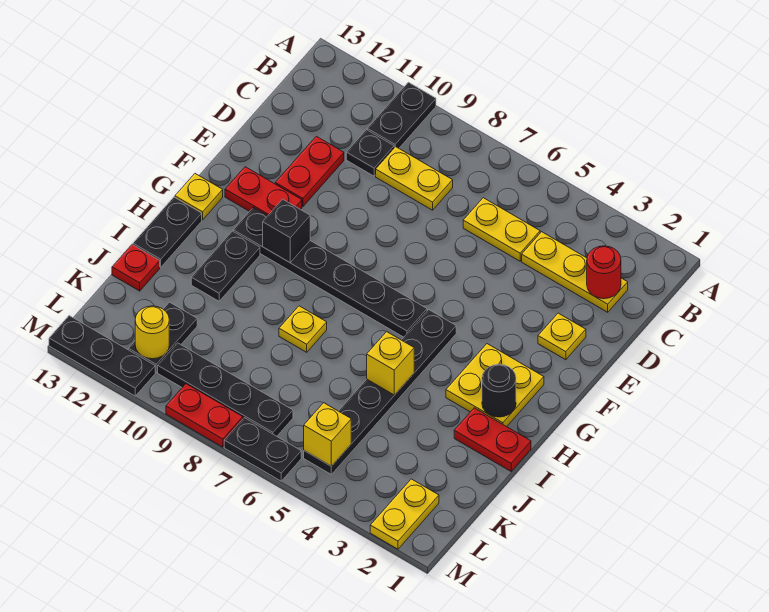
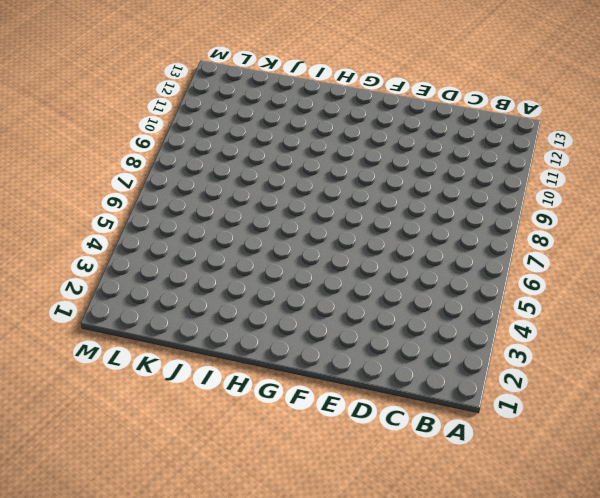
none -> black 1x2 plate [367,82,436,148]
none -> yellow 1x3 plate [522,232,628,312]
none -> yellow 1x2 plate [463,198,540,261]

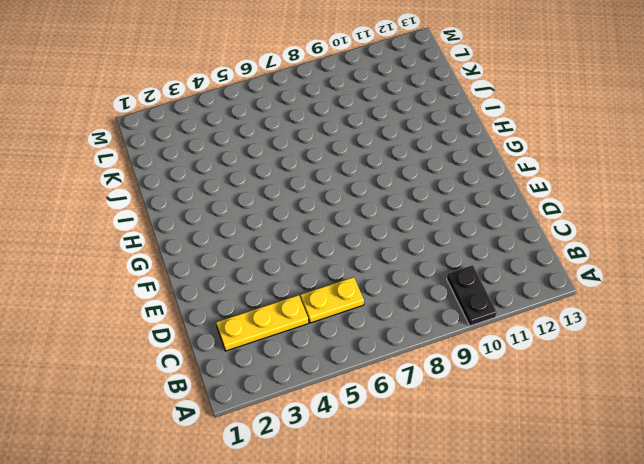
none -> yellow 1x2 plate [376,147,453,210]
none -> black 1x1 plate [346,130,394,176]
none -> red 1x2 plate [275,136,344,206]

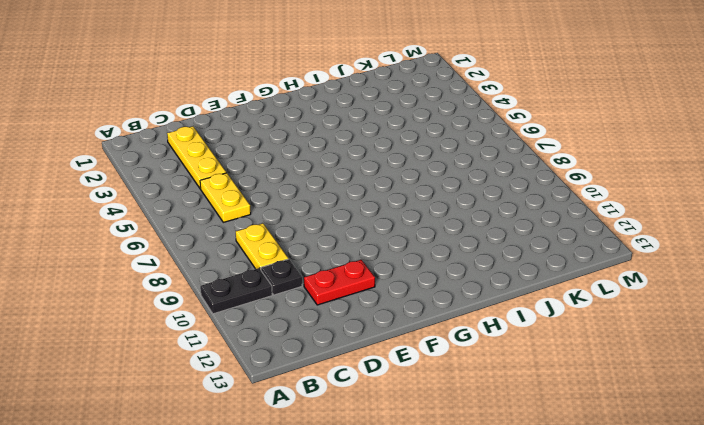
none -> yellow 1x1 plate [538,313,586,360]
none -> red 1x2 plate [225,167,302,216]
none -> yellow 2x2 plate [446,344,544,427]

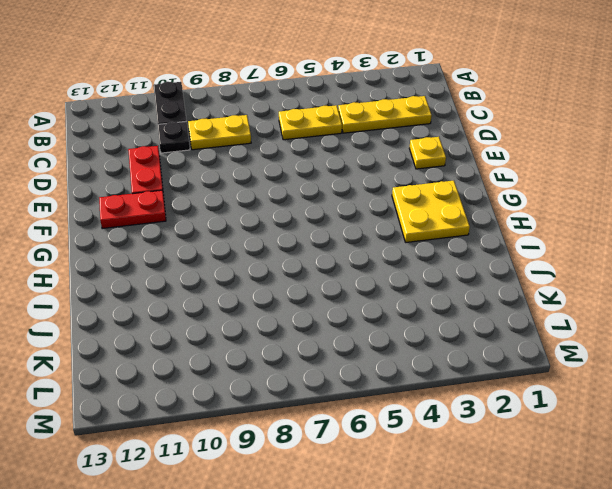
none -> black 1x6 plate [304,310,456,474]
none -> black 1x6 plate [233,207,427,337]
none -> yellow 1x1 plate [175,174,223,220]

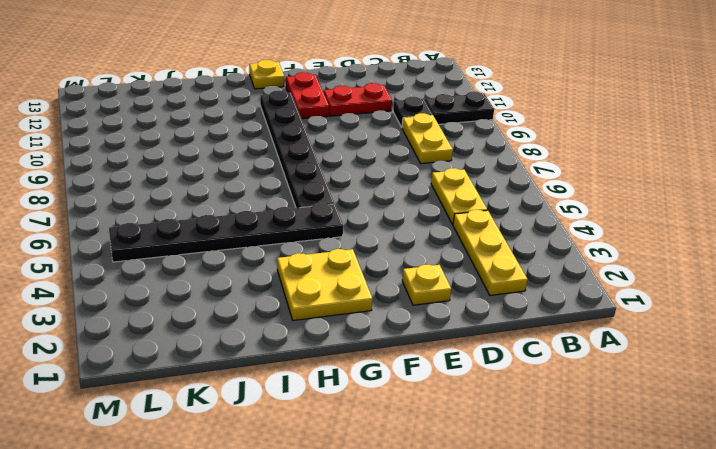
none -> black 1x2 plate [191,231,260,301]
none -> black 1x2 plate [133,197,202,267]
none -> red 1x2 plate [454,408,531,471]

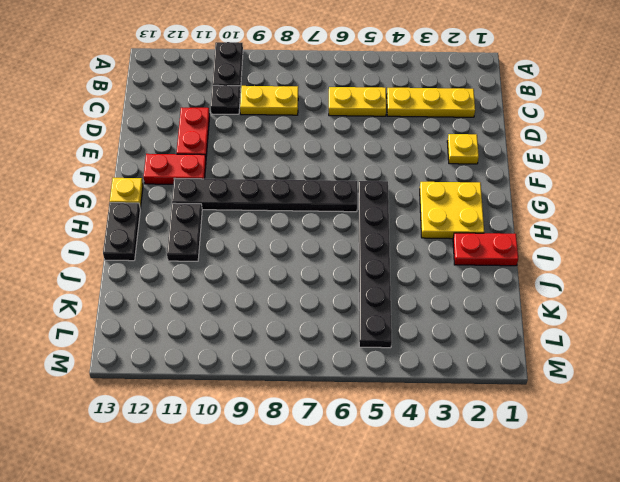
none -> yellow 1x1 plate [279,306,327,352]
none -> red 1x1 plate [112,245,160,291]
none -> black 1x2 plate [128,302,197,372]

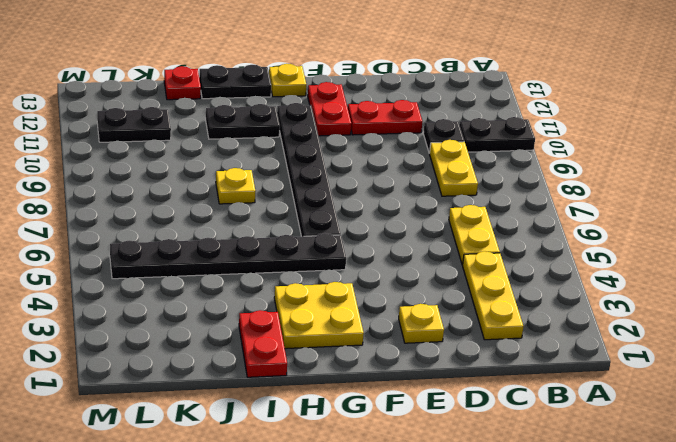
none -> yellow 1x2 plate [370,479,439,549]
none -> black 1x4 plate [158,343,293,436]
none -> black 1x2 plate [224,418,301,481]

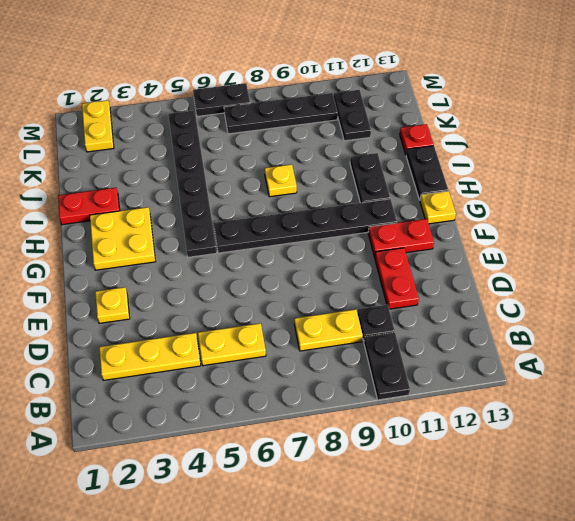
none -> red 1x2 plate [166,384,243,447]
none -> black 1x3 plate [49,316,155,396]
none -> red 1x1 round brick [587,246,621,299]

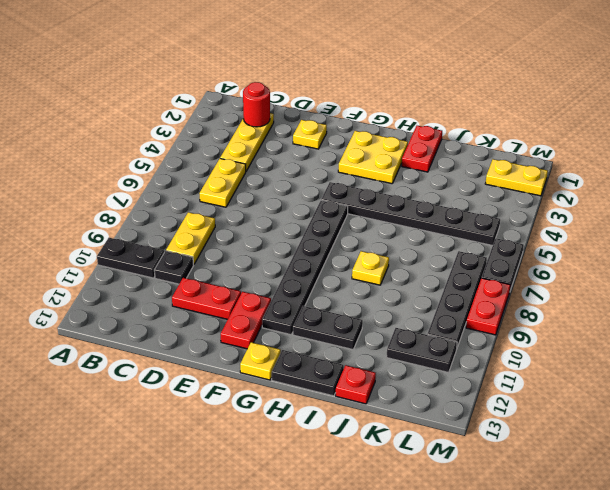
none -> black 1x3 plate [49,316,155,396]
none -> black 1x1 brick [263,199,310,262]
none -> black 1x1 round brick [482,364,516,417]

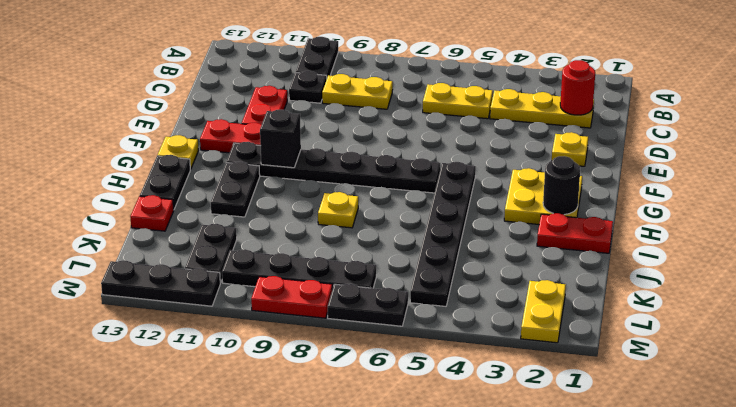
none -> yellow 1x1 brick [367,332,414,395]
none -> yellow 1x1 brick [304,403,351,466]
none -> yellow 1x1 round brick [135,306,169,359]

